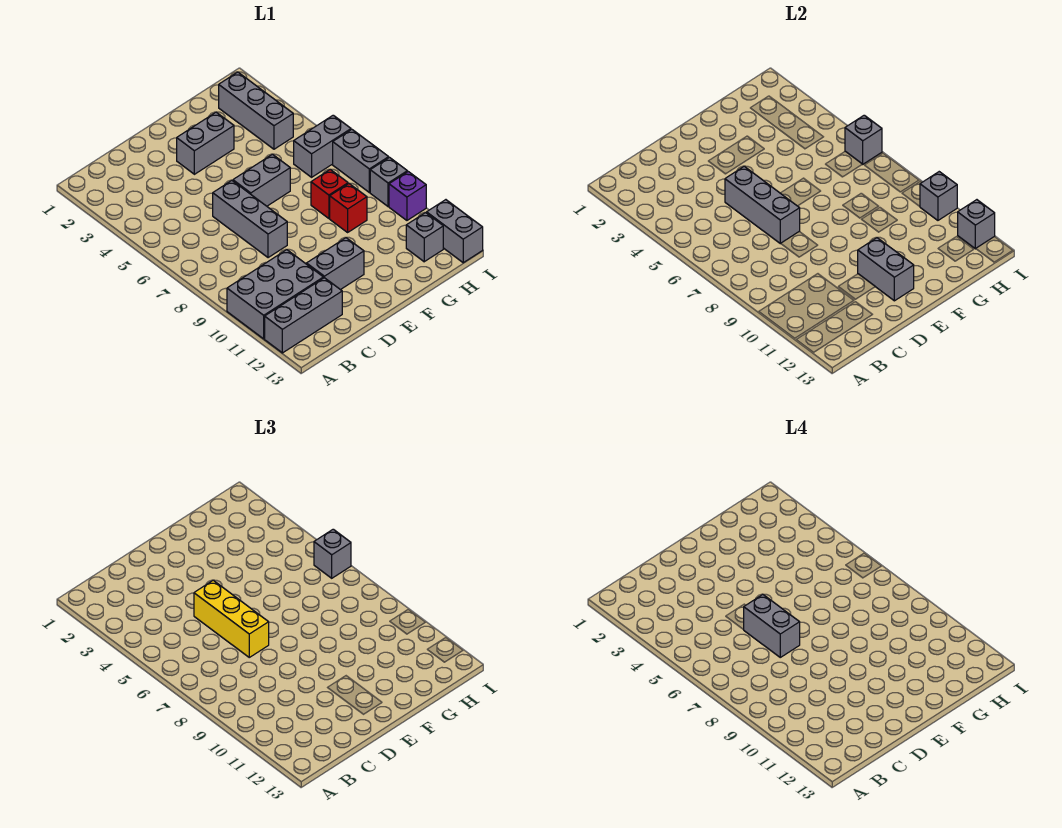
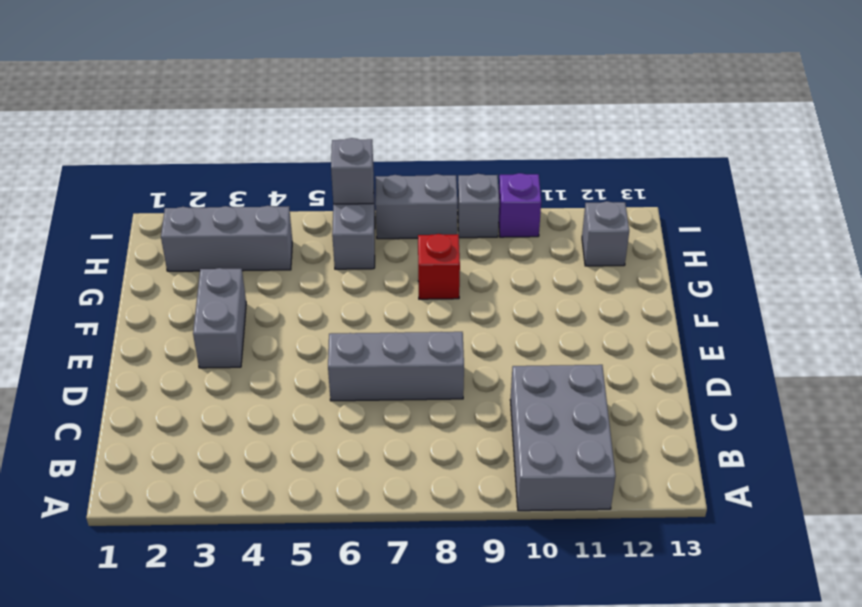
none -> grey 1x3 brick [265,278,342,353]
none -> grey 1x2 brick [307,238,364,290]
none -> grey 1x2 brick [233,154,290,206]

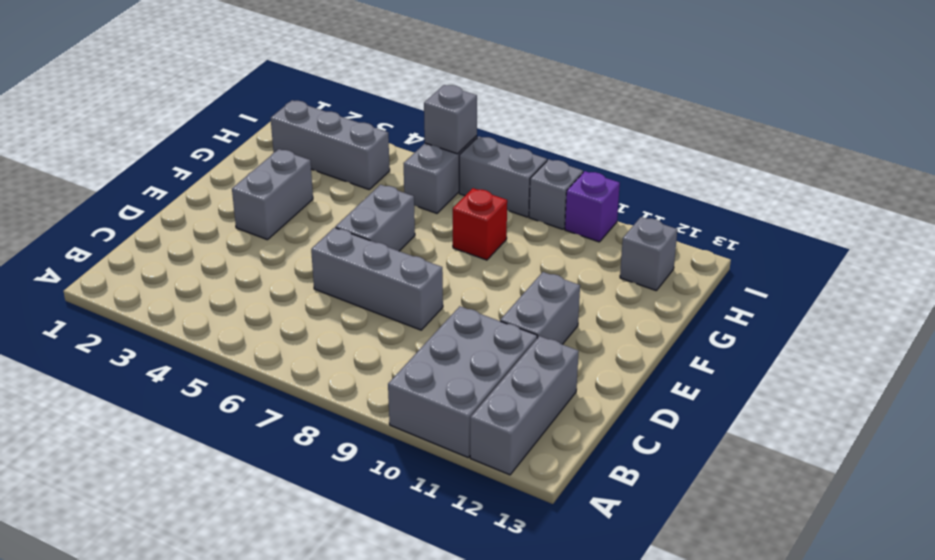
none -> red 1x1 brick [330,184,367,232]
none -> grey 1x2 brick [427,200,483,263]
none -> grey 1x3 brick [725,166,800,244]

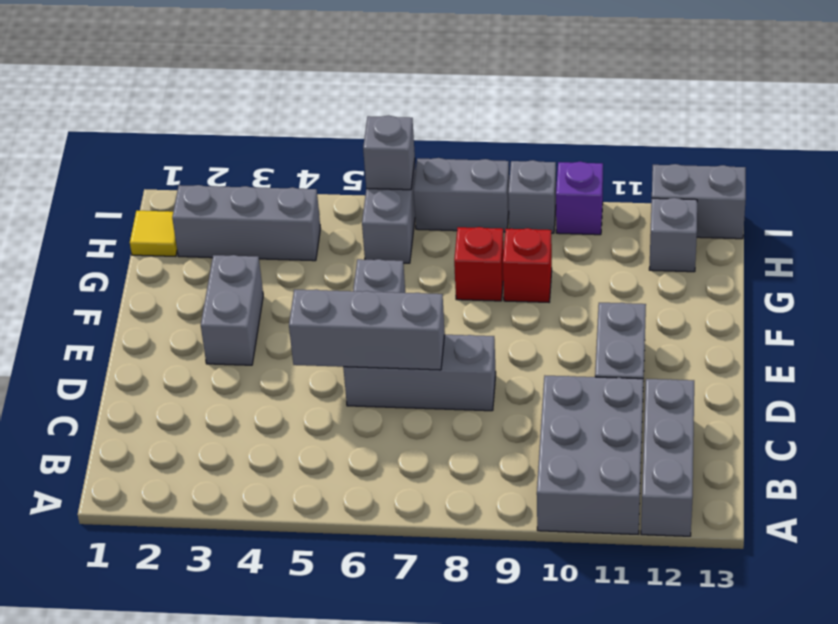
yellow 1x1 tile [130,211,177,256] -> none
none -> grey 1x2 brick [858,238,914,301]
none -> grey 1x1 brick [920,172,957,220]
none -> grey 1x1 brick [958,200,995,249]

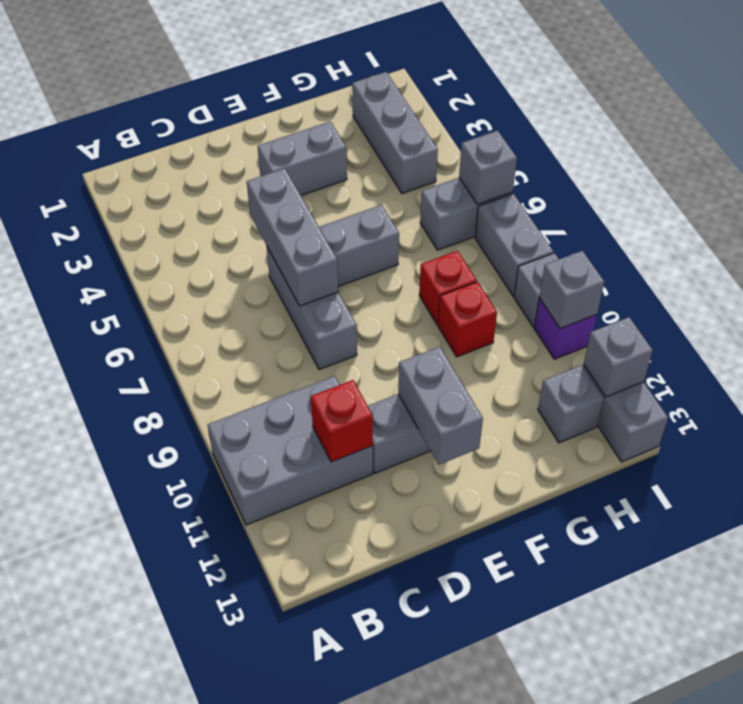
red 1x1 brick [311,380,373,462] -> none
none -> grey 1x3 brick [265,278,342,353]
none -> yellow 1x3 brick [194,580,269,657]
none -> grey 1x1 brick [314,529,351,578]

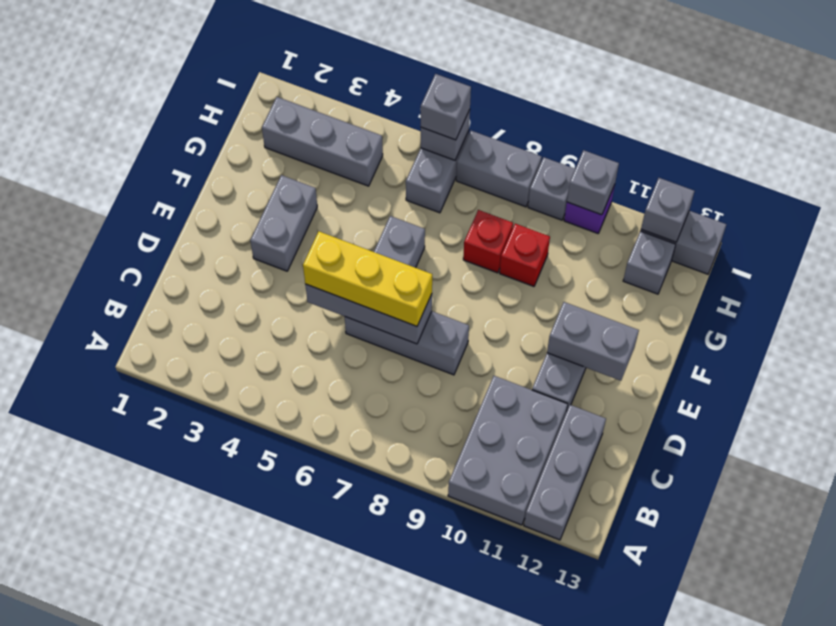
none -> grey 1x2 brick [744,594,800,657]

